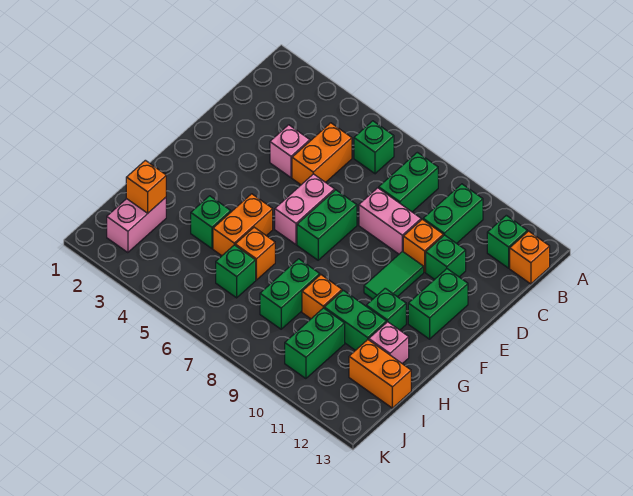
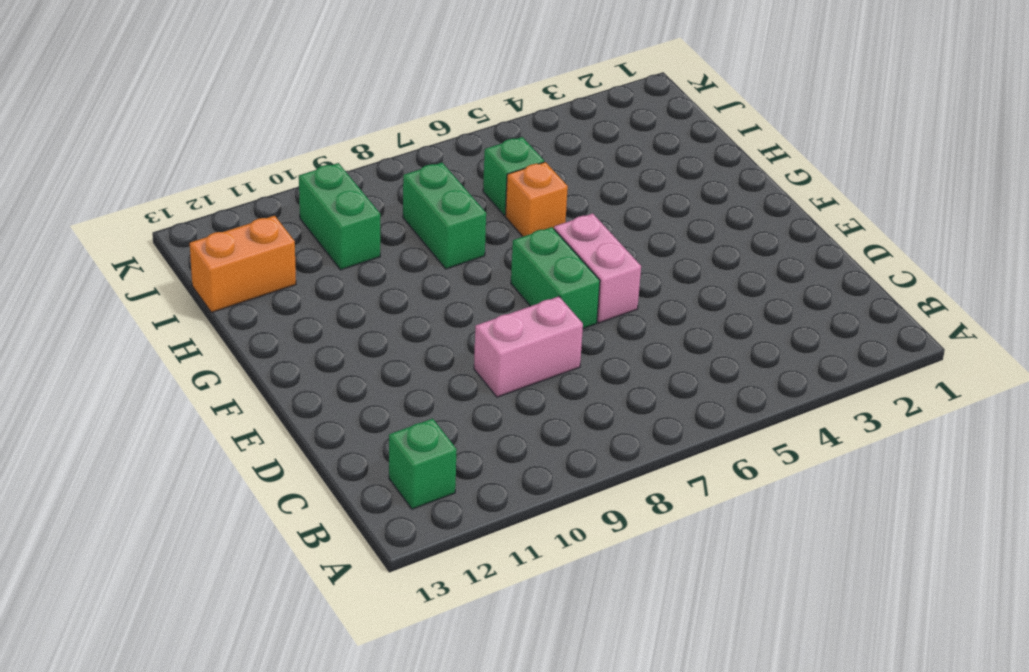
none -> green 1x1 brick [354,121,394,174]
none -> green 1x2 brick [379,152,438,212]
none -> green 1x2 brick [423,184,483,243]

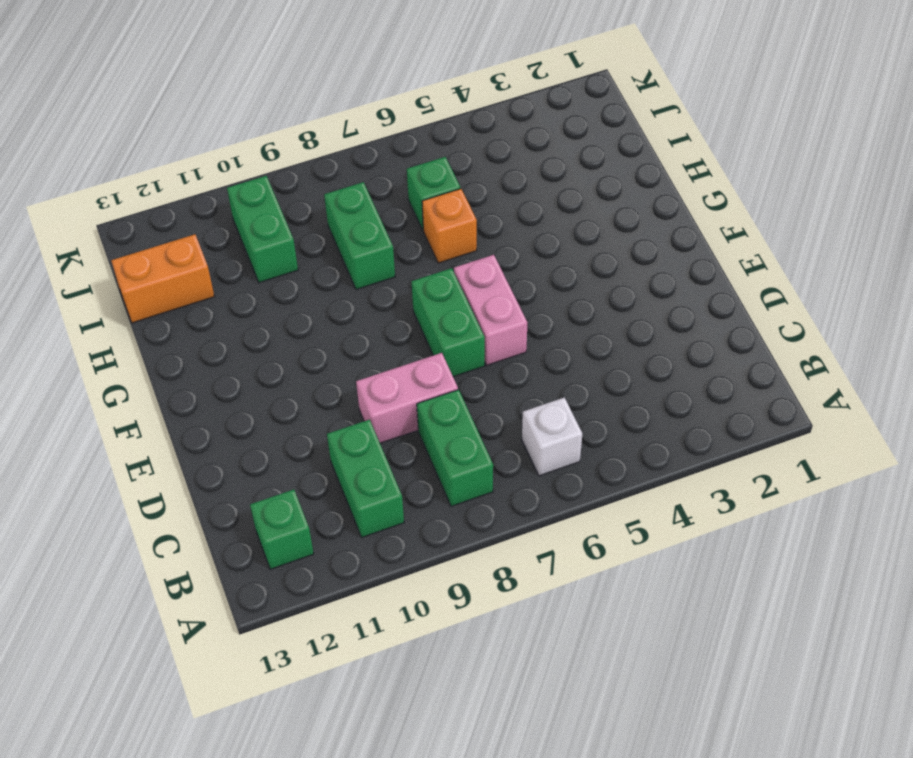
white 1x1 brick [522,397,582,476] -> green 1x1 brick [354,121,394,174]
none -> orange 1x1 brick [510,231,550,284]
none -> orange 1x2 brick [292,123,352,185]
none -> pink 1x1 brick [270,125,310,177]

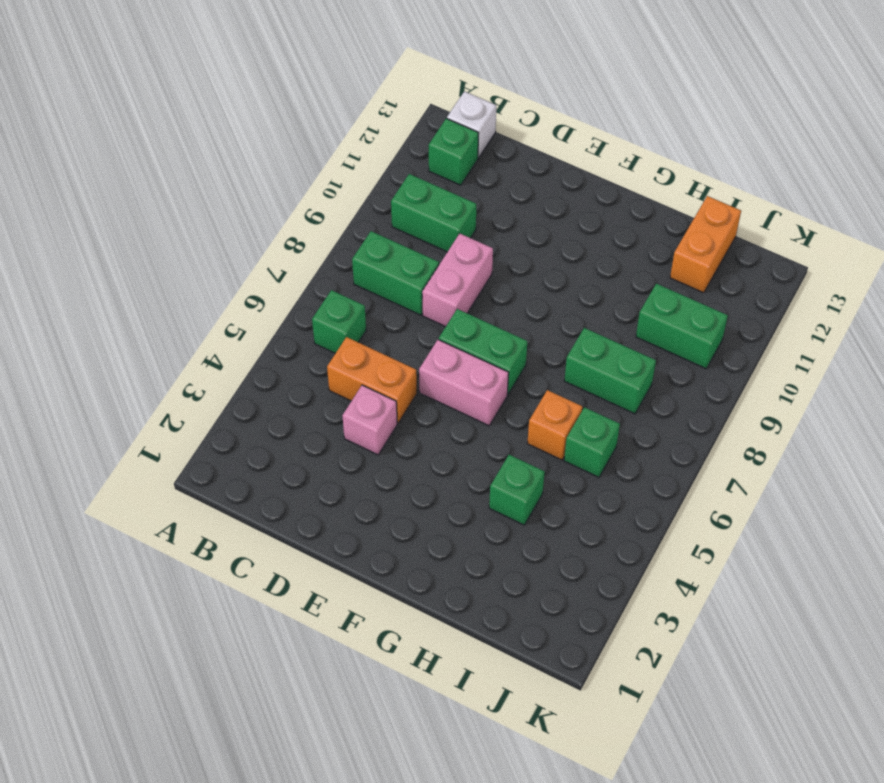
white 1x1 brick [447,91,496,158] -> orange 1x1 brick [510,231,550,284]
none -> orange 1x1 brick [403,219,443,272]
none -> green 1x1 brick [426,235,466,279]
none -> green 1x2 tile [364,251,424,299]

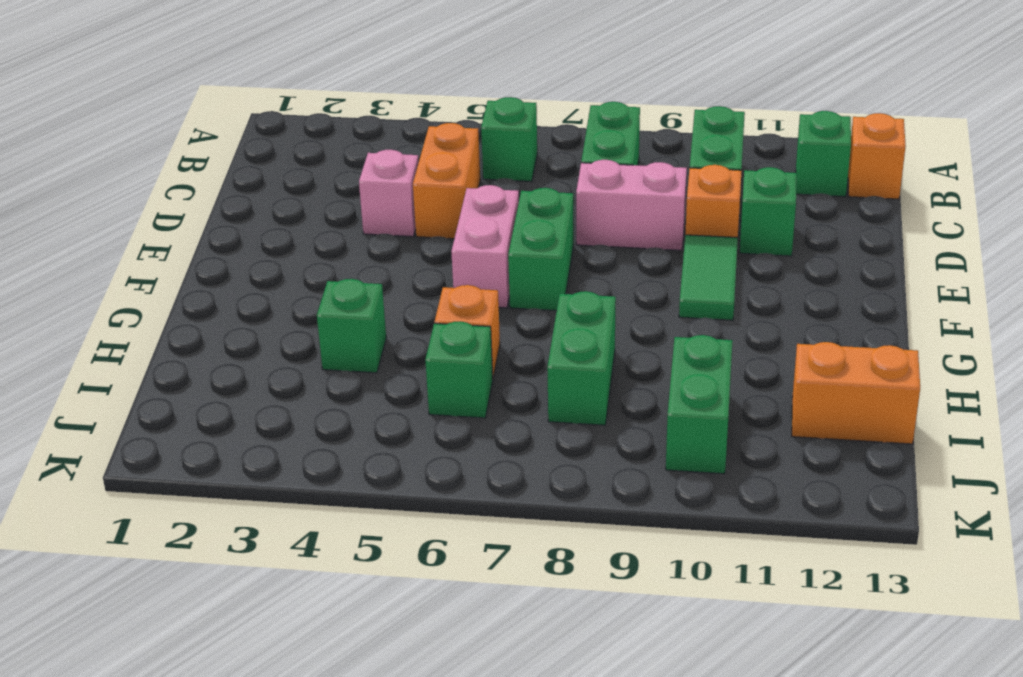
none -> green 1x2 brick [408,269,468,339]
none -> orange 1x2 brick [213,194,273,256]
none -> green 1x1 brick [366,288,406,330]

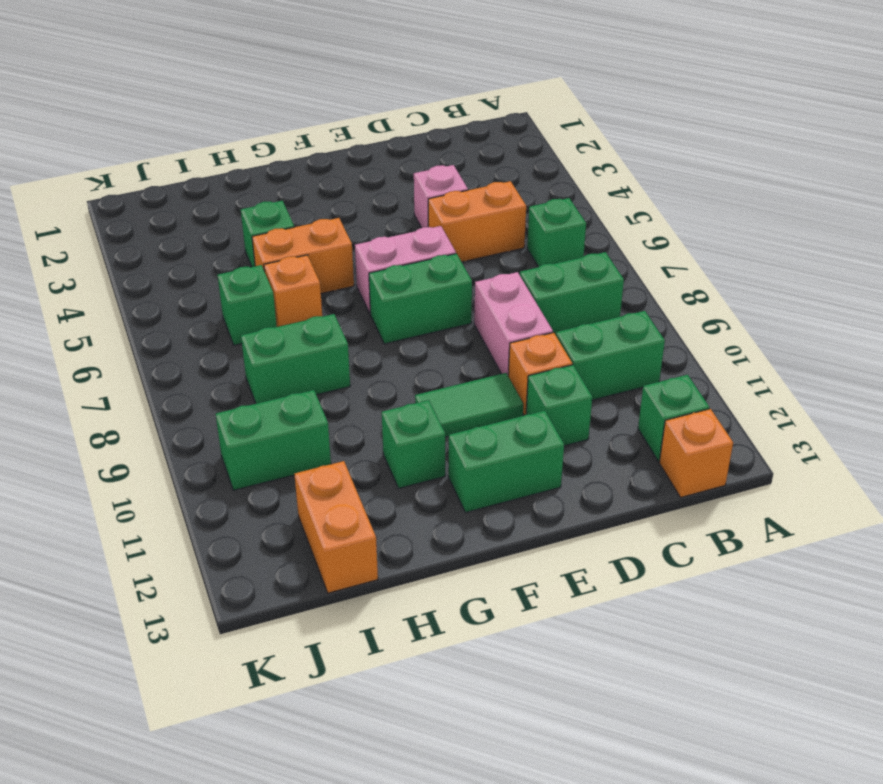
none -> orange 1x1 brick [302,275,342,319]
none -> green 1x2 brick [324,290,387,350]
none -> pink 1x1 brick [369,322,409,364]

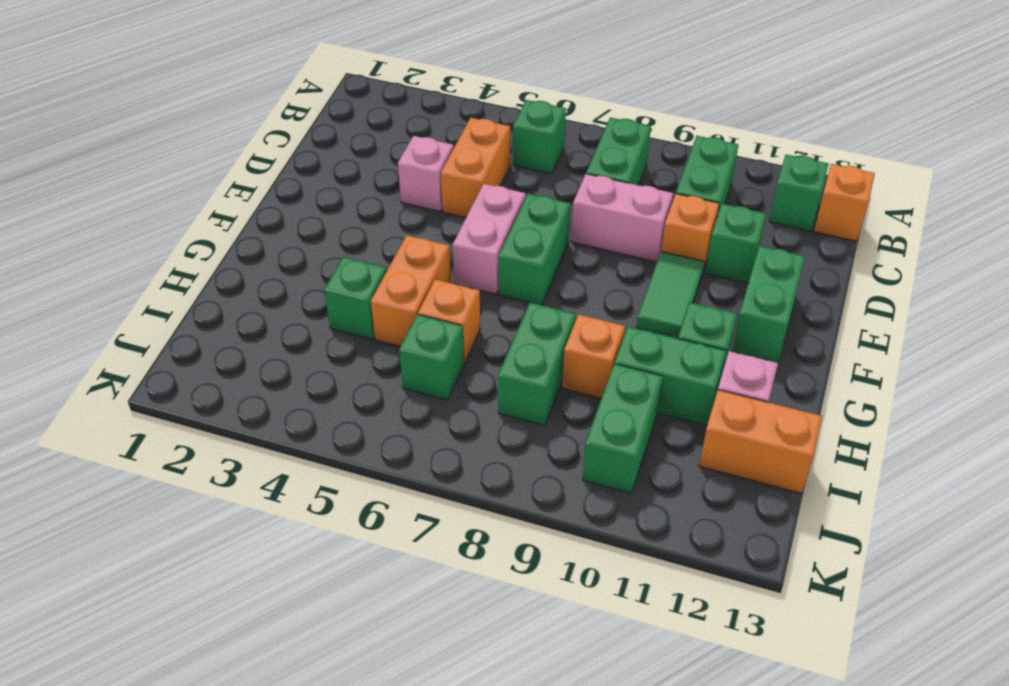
none -> pink 1x2 brick [107,198,166,253]
none -> orange 1x1 brick [126,160,166,213]

